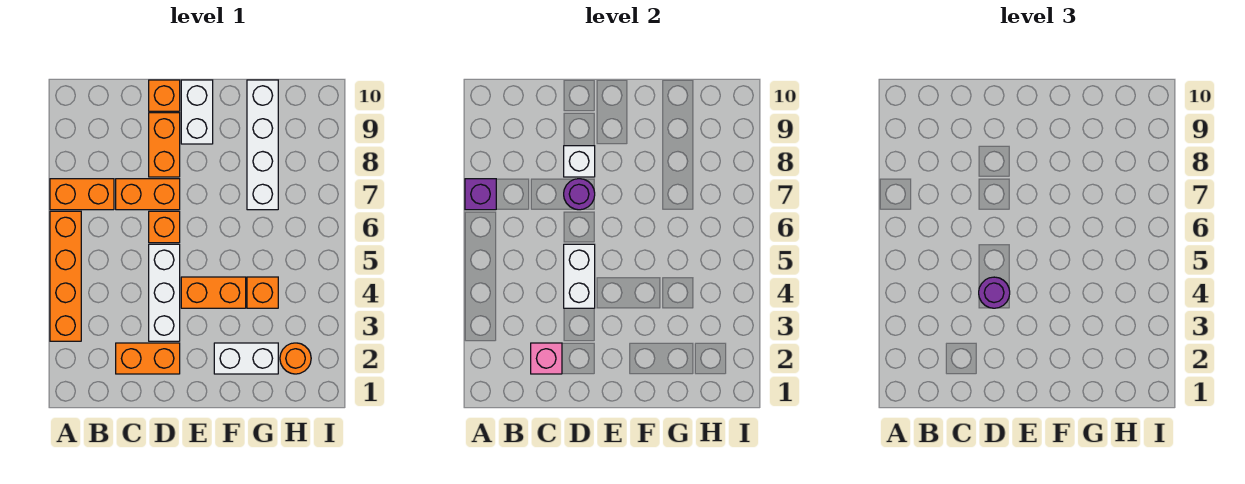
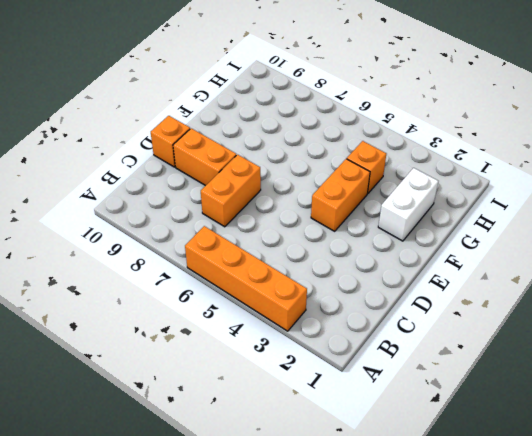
none -> orange 1x2 brick [50,179,114,210]
none -> orange 1x2 brick [116,343,180,374]
none -> white 1x3 brick [149,244,180,341]

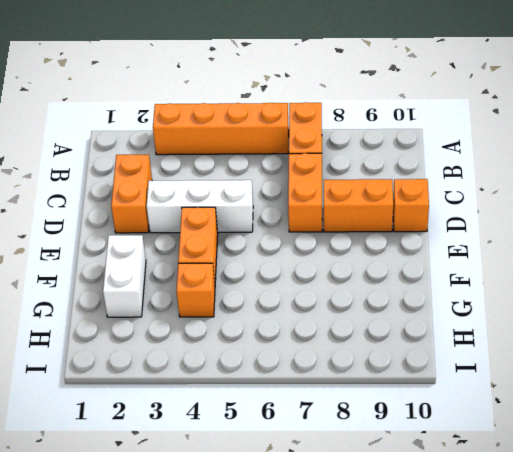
none -> orange 1x1 brick [149,211,180,243]
none -> white 1x2 brick [181,80,213,144]
none -> white 1x4 brick [247,80,278,210]

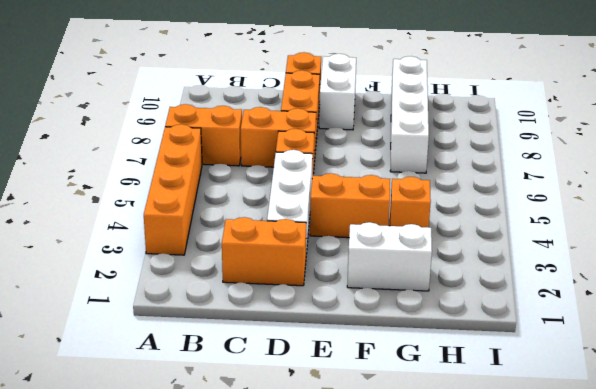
none -> orange 1x1 round brick [280,343,311,374]
none -> purple 1x1 brick [465,179,496,210]
none -> pink 1x1 brick [531,343,562,374]

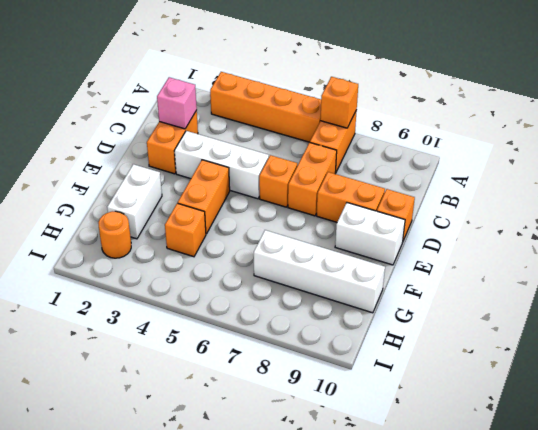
orange 1x1 brick [320,77,358,128] -> purple 1x1 brick [465,179,496,210]
none -> white 1x2 brick [564,244,595,308]
none -> purple 1x1 round brick [564,179,595,210]
none -> white 1x1 brick [564,146,595,177]

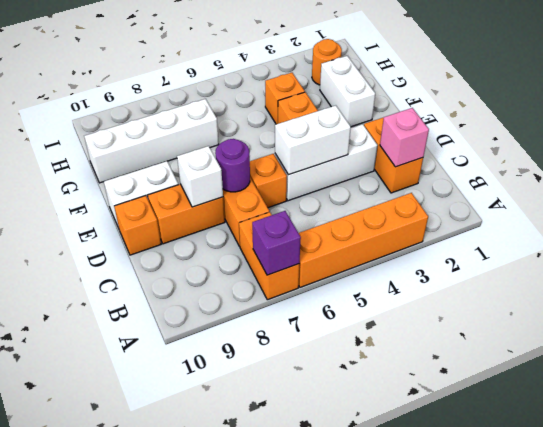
none -> purple 1x1 round brick [979,277,1010,308]

